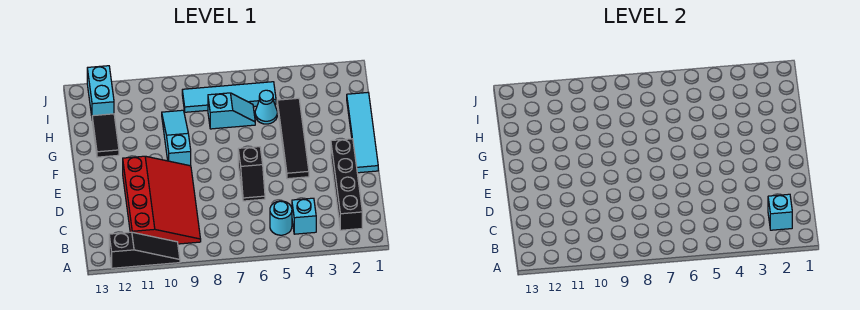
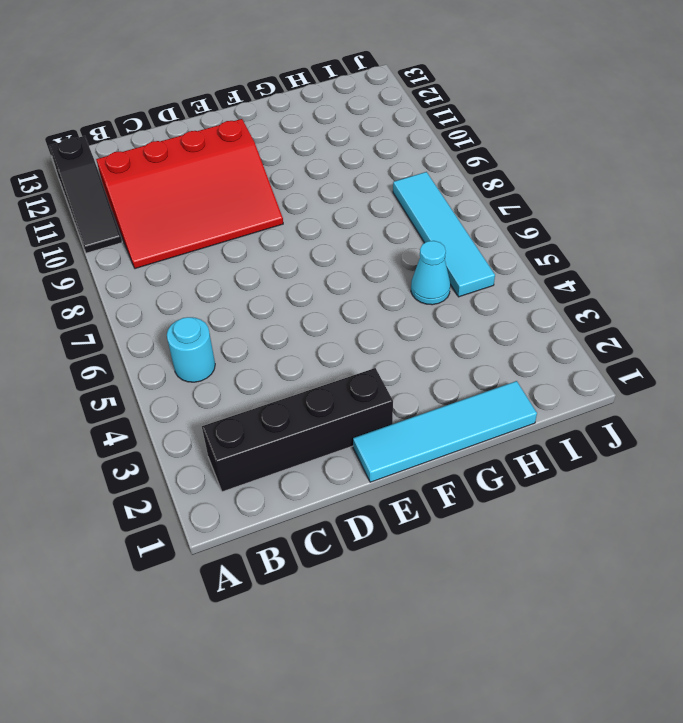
none -> cyan 1x1 brick [292,198,316,234]
none -> black 1x2 slope [238,147,265,201]
none -> black 1x4 tile [277,98,309,179]

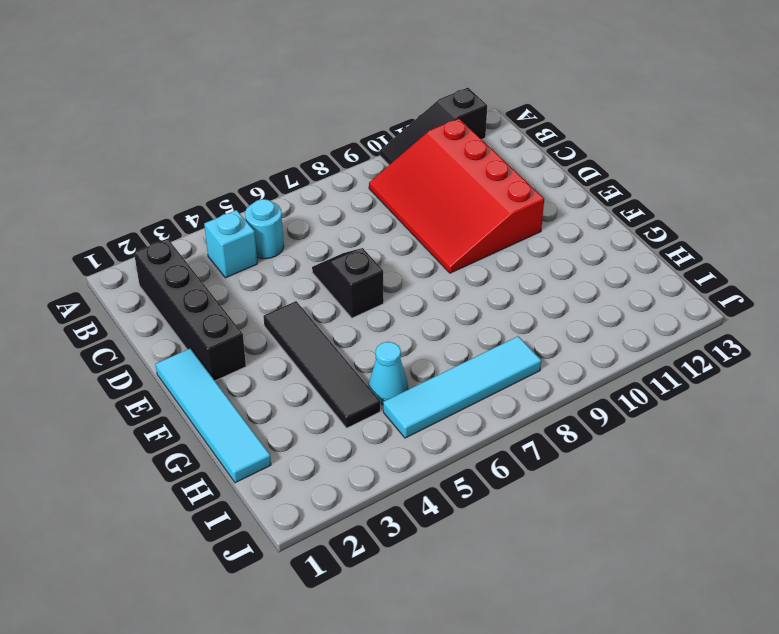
none -> cyan 1x3 slope [162,110,191,166]
none -> black 1x2 tile [92,114,119,157]
none -> cyan 1x2 slope [208,93,255,129]

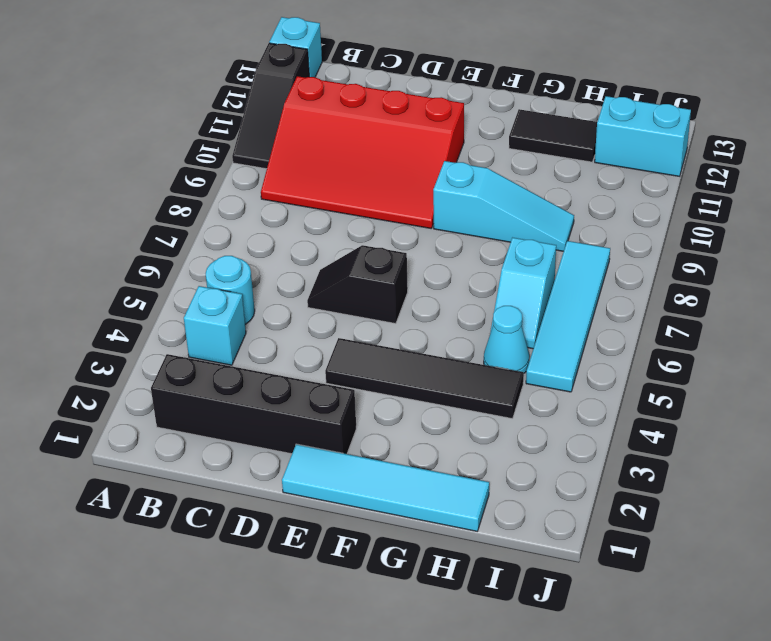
cyan 1x1 brick [269,17,322,77] -> cyan 1x1 brick moved to [768,194,792,230]

